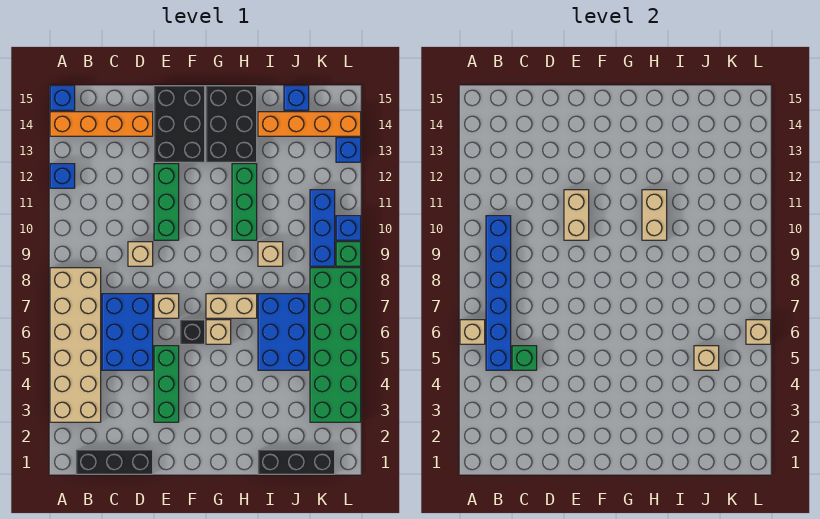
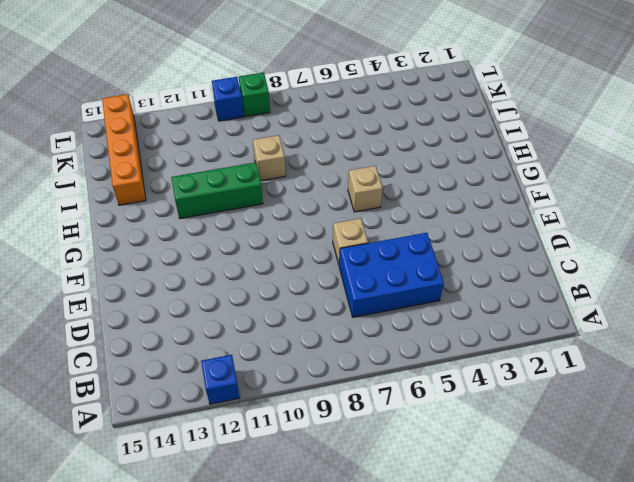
none -> tan 2x6 brick [50,268,101,422]
none -> orange 1x4 brick [50,112,153,136]
none -> blue 1x1 brick [50,86,75,110]
none -> black 1x3 brick [76,450,153,474]

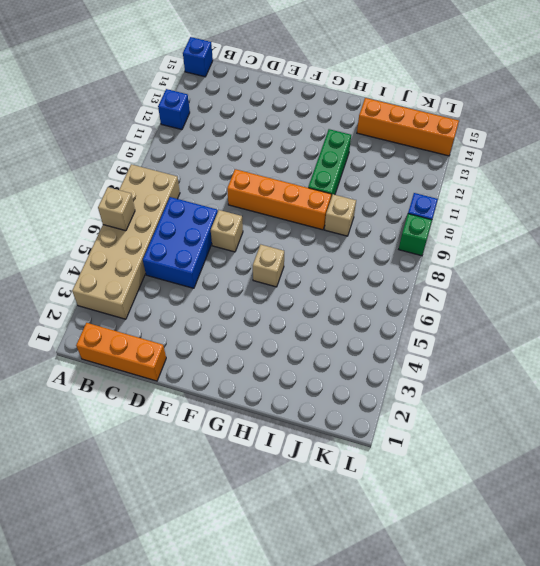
orange 1x3 brick [76,323,166,381] -> black 1x3 brick [76,450,153,474]
orange 1x4 brick [227,169,331,230] -> orange 1x4 brick moved to [50,112,153,136]
none -> tan 1x1 brick [128,242,153,266]
none -> green 1x3 brick [154,346,179,422]
none -> green 1x3 brick [154,164,179,240]
none -> black 2x3 brick [154,86,205,162]

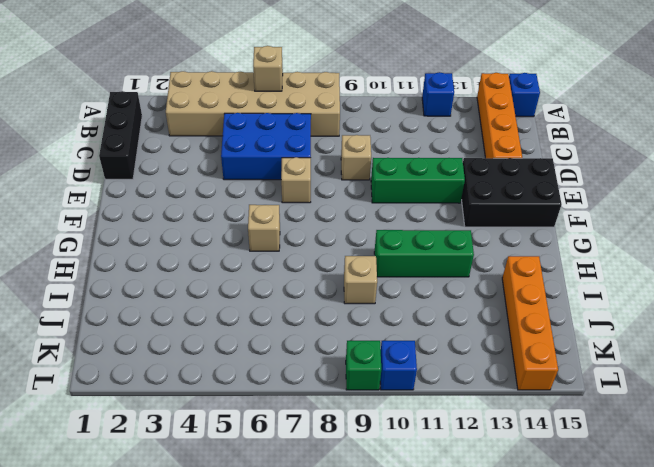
none -> green 1x3 brick [154,346,179,422]
none -> black 1x1 brick [180,320,205,344]
none -> tan 1x2 brick [206,294,257,318]
none -> black 2x3 brick [206,86,257,162]

